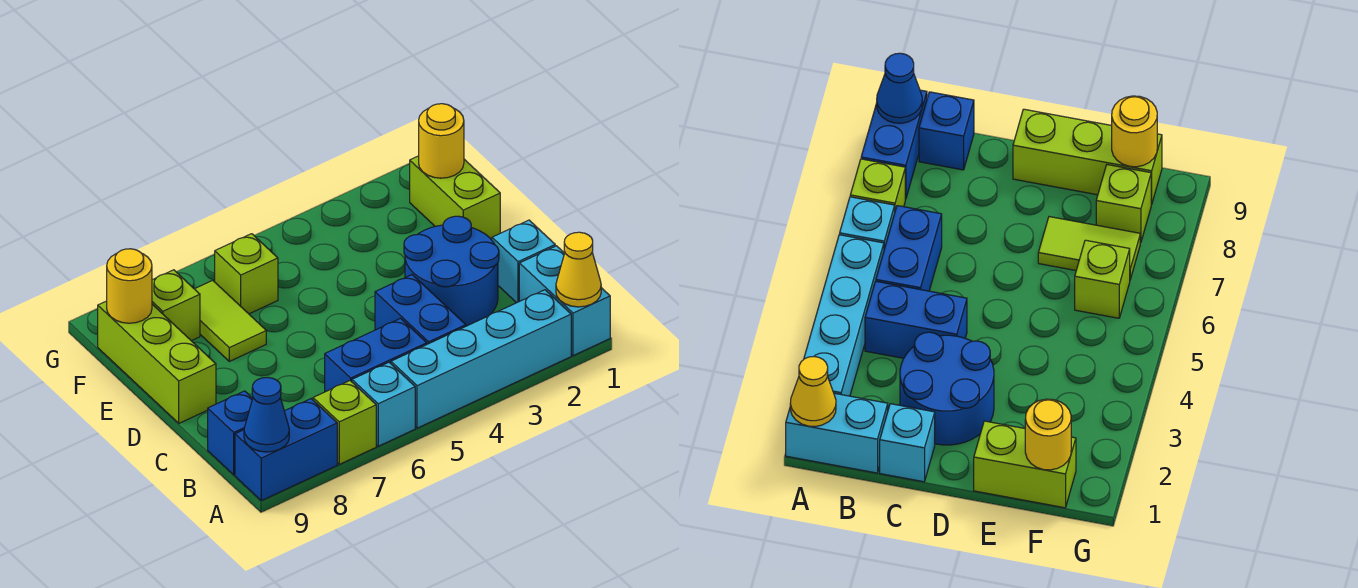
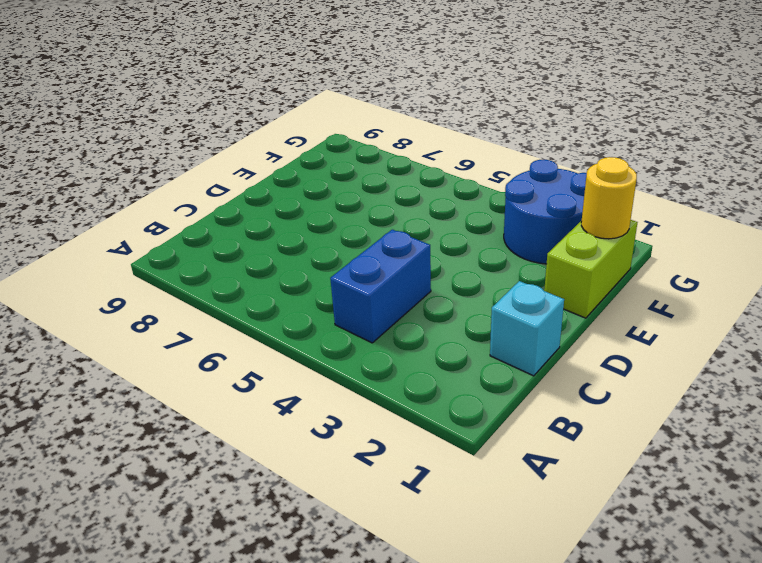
blue 2x2 round brick [504,160,587,264] -> blue 2x2 round brick moved to [404,216,499,326]
none -> cyan 1x2 brick [519,246,610,356]
none -> cyan 1x4 brick [391,290,571,428]
none -> cyan 1x1 brick [352,362,415,446]

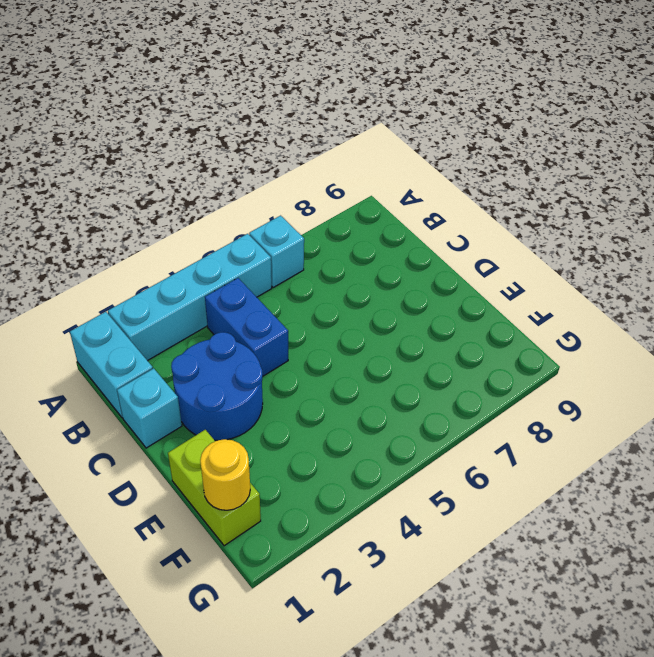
none -> lime 1x1 brick [313,381,376,464]
none -> blue 1x2 brick [235,399,337,501]
none -> blue 1x2 brick [325,318,427,392]

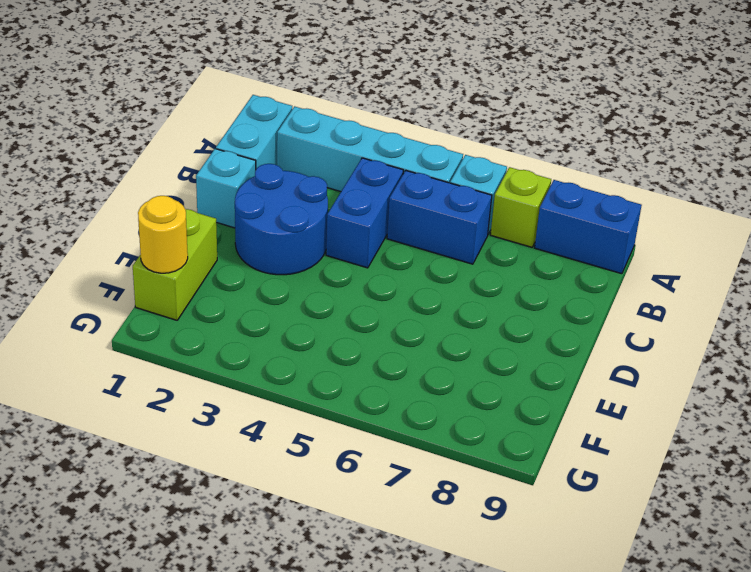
none -> blue 1x1 brick [208,391,253,475]
none -> lime 1x3 brick [98,301,216,423]
none -> lime 1x2 tile [195,280,266,361]

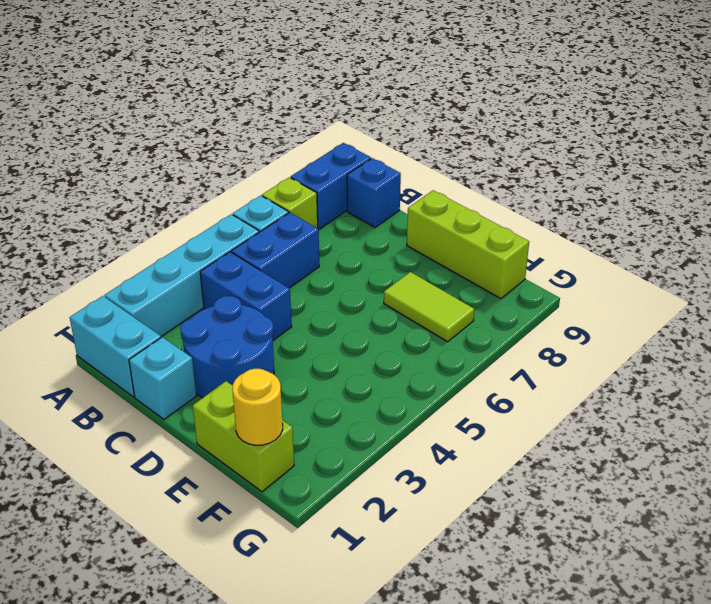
none -> lime 1x1 brick [215,234,278,314]
none -> lime 1x1 brick [152,270,200,341]
none -> yellow 1x1 cone [556,232,601,307]

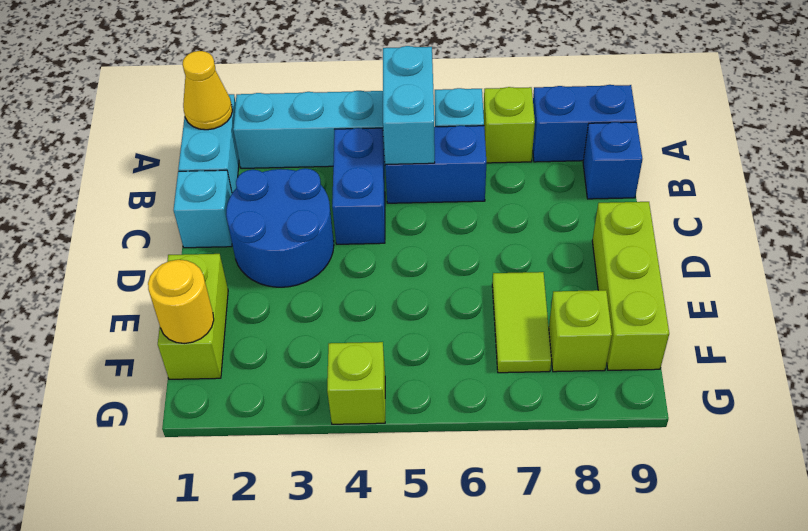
cyan 1x2 brick [383,46,435,164] -> none
lime 1x1 brick [327,342,385,424] -> lime 1x1 brick moved to [215,234,278,314]
none -> blue 1x1 cone [244,377,289,452]
none -> yellow 1x1 round brick [107,249,152,323]

